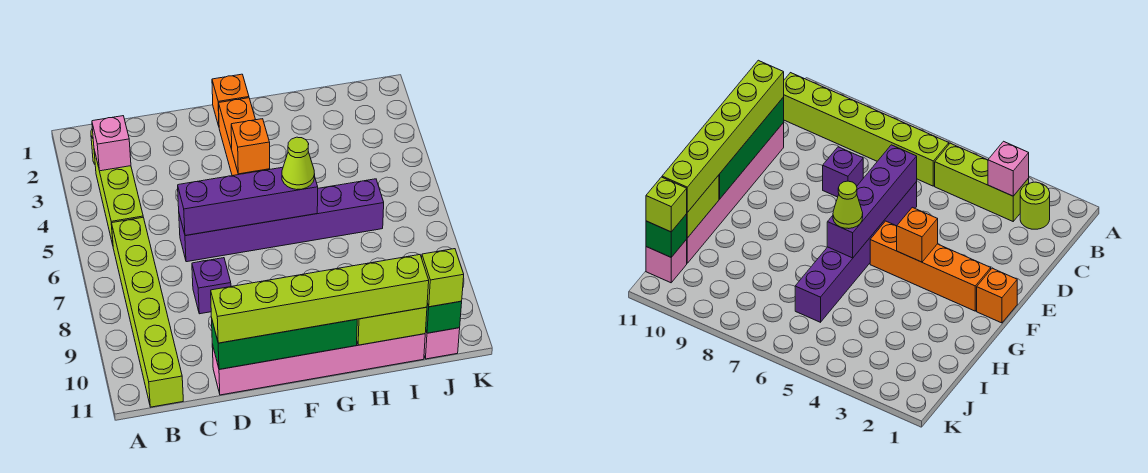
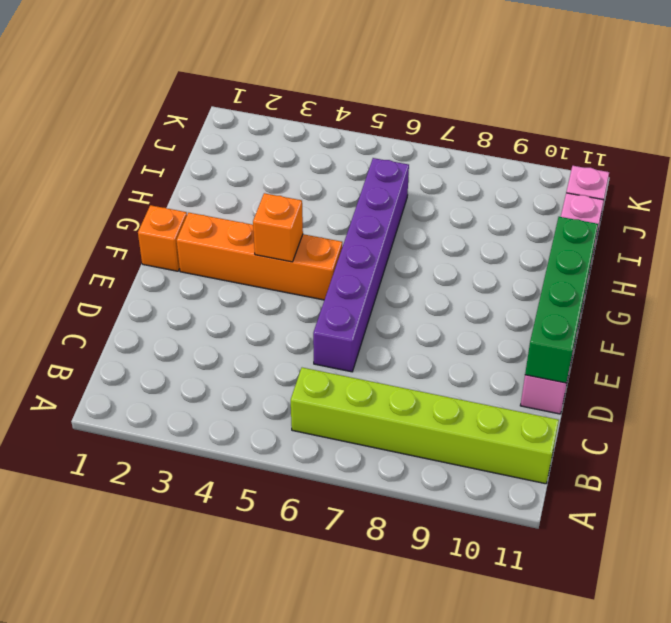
none -> lime 1x1 round brick [1020,182,1050,229]
none -> lime 1x3 brick [94,150,143,245]
none -> purple 1x1 brick [192,258,231,314]

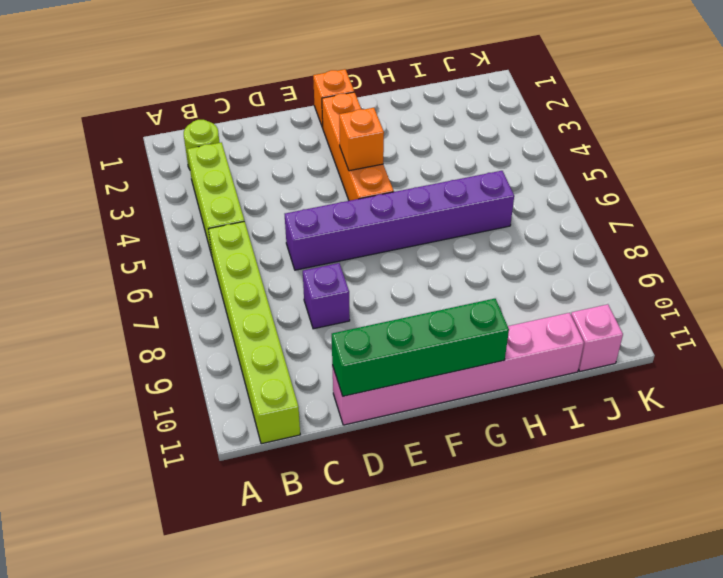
none -> pink 1x1 brick [92,116,131,171]
none -> purple 1x4 brick [178,167,318,236]
none -> lime 1x2 brick [357,307,427,345]

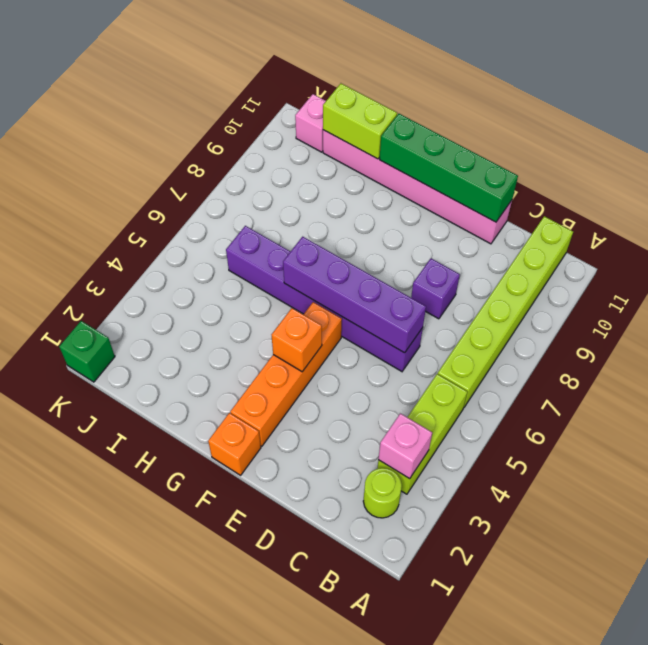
green 1x1 brick [59,321,115,382] -> green 1x1 brick moved to [426,301,462,333]
none -> lime 1x6 brick [211,255,429,343]
none -> lime 1x1 cone [282,137,315,190]
none -> lime 1x1 brick [421,249,464,307]

